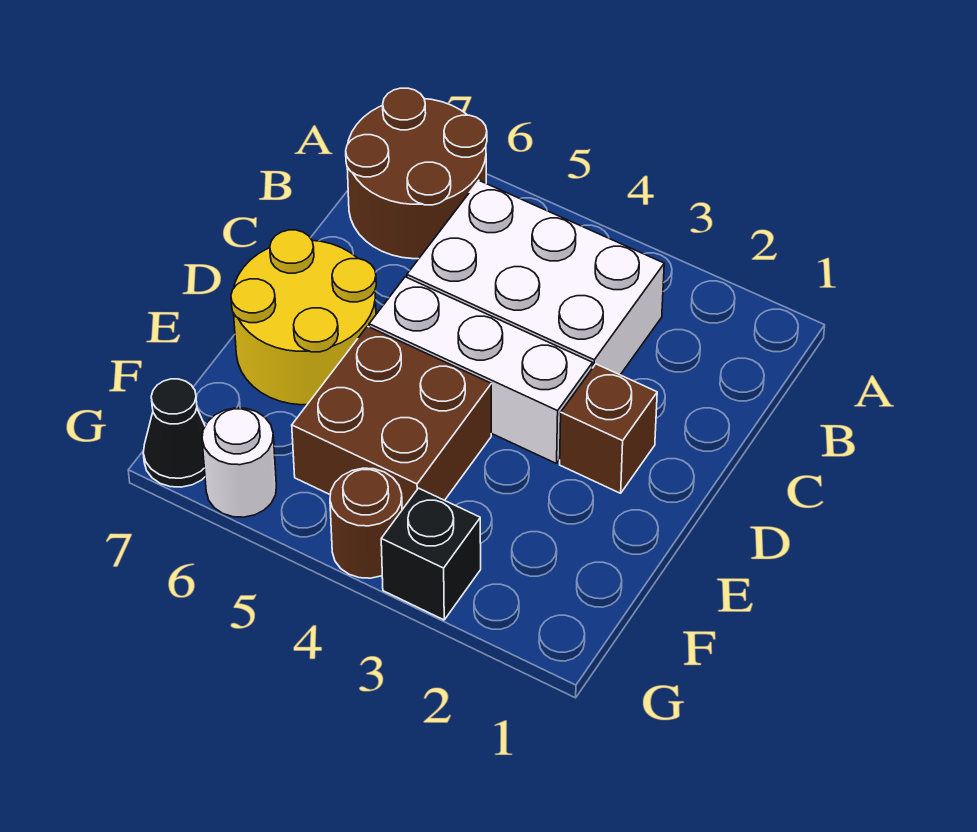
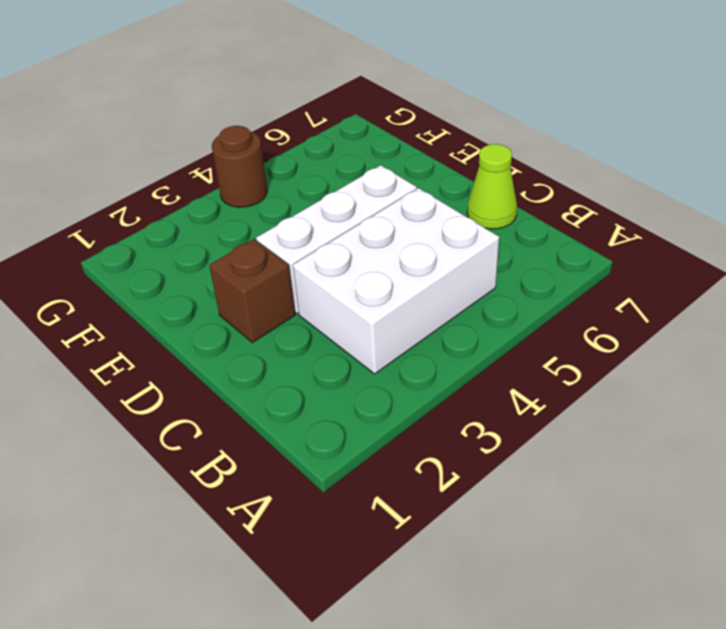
lime 1x1 cone [467,144,517,229] -> none
none -> brown 2x2 round brick [346,88,487,259]
none -> yellow 2x2 round brick [231,230,376,405]

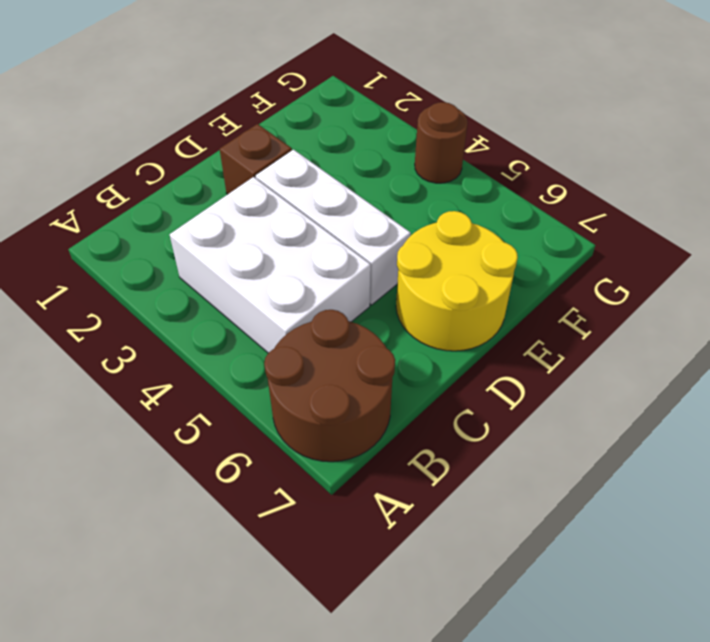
none -> brown 2x2 brick [292,326,491,510]
none -> black 1x1 brick [381,488,481,620]

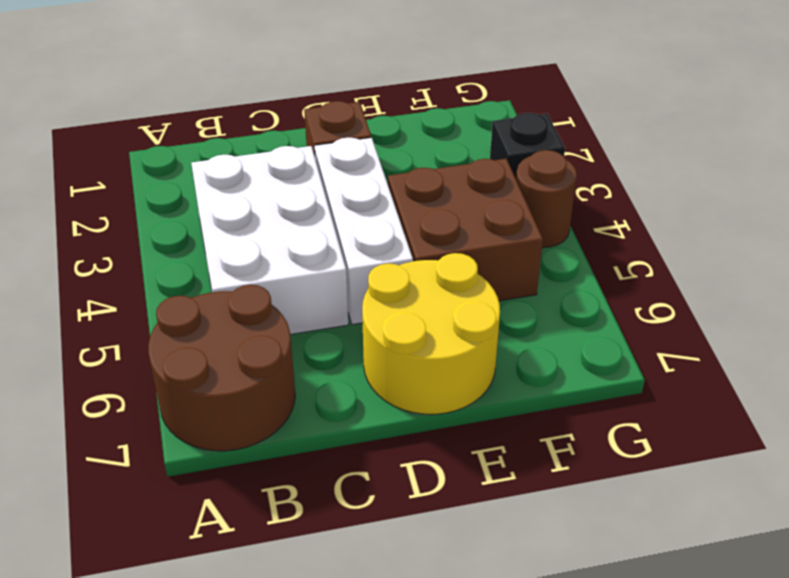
none -> white 1x1 round brick [202,408,276,517]
none -> black 1x1 cone [143,379,205,487]

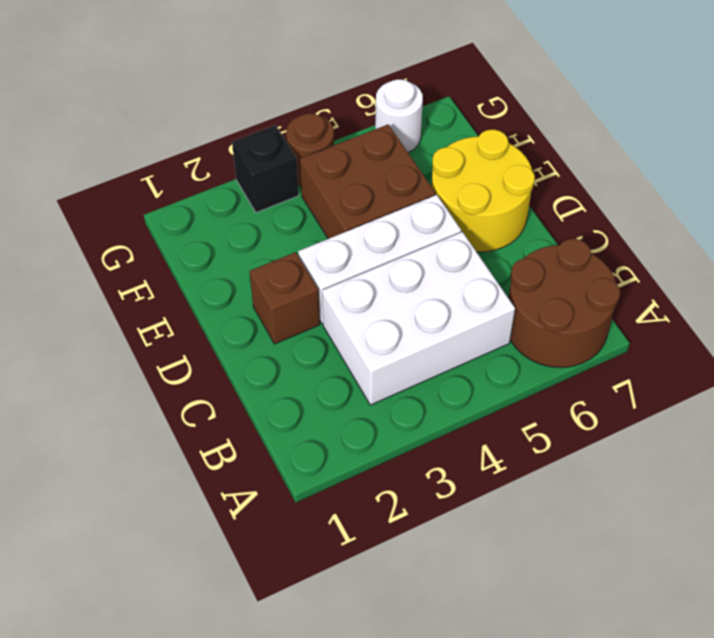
none -> black 1x1 cone [143,379,205,487]

